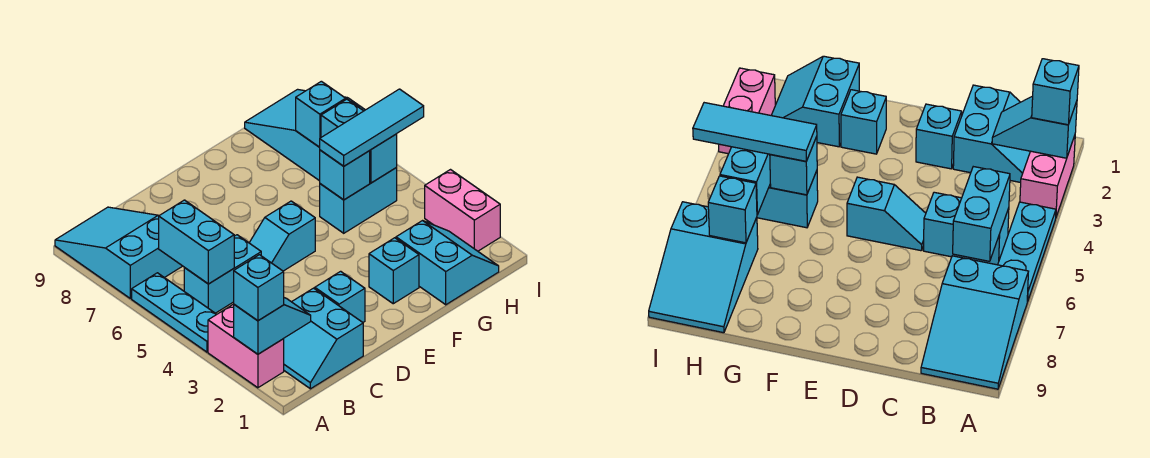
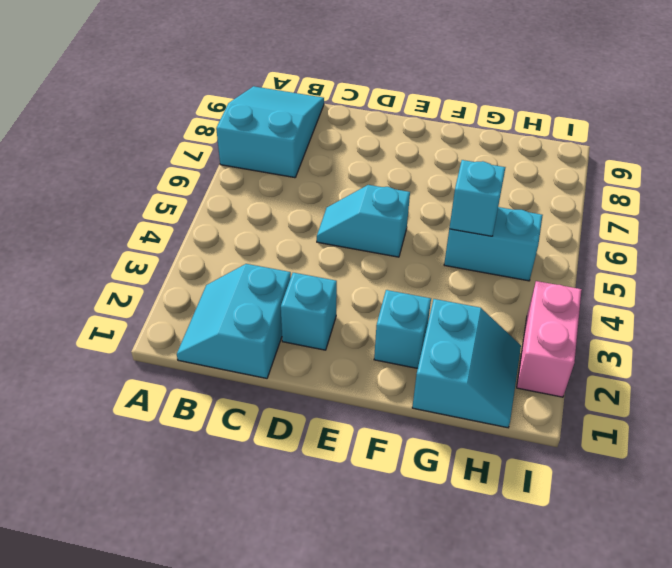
none -> pink 1x2 brick [208,304,284,388]
none -> cyan 1x3 plate [132,273,217,352]
none -> cyan 1x2 brick [184,235,261,313]

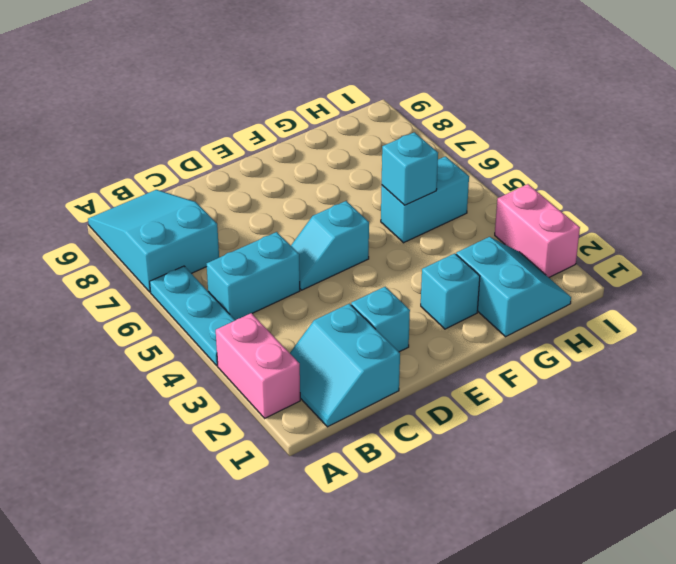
none -> cyan 2x3 slope [245,89,365,181]
none -> cyan 1x2 slope [234,298,311,354]
none -> cyan 1x2 brick [159,200,234,284]

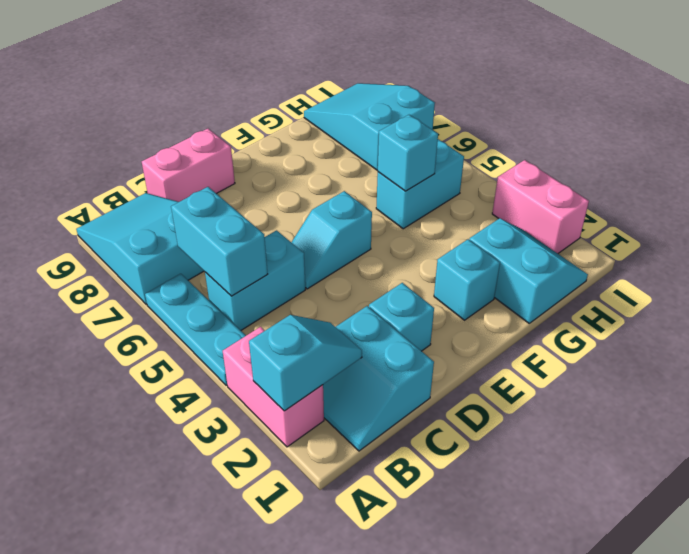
pink 1x2 brick [142,129,235,202] -> none
none -> cyan 1x2 brick [321,99,397,183]
none -> cyan 1x1 brick [296,81,346,147]
none -> cyan 1x1 brick [234,255,284,321]

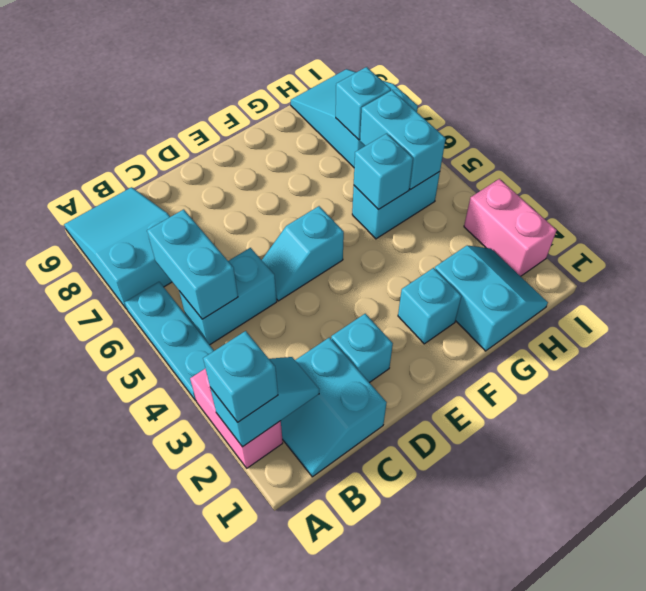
none -> cyan 1x3 tile [319,89,424,166]

